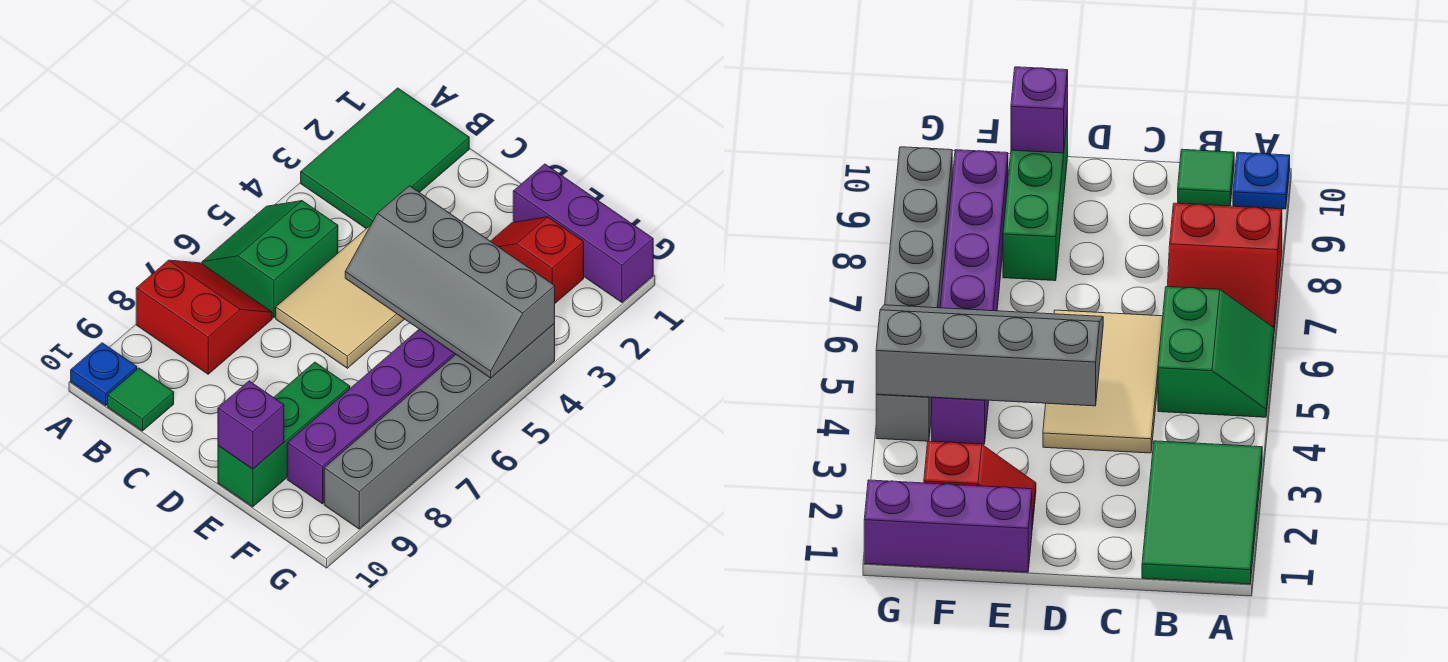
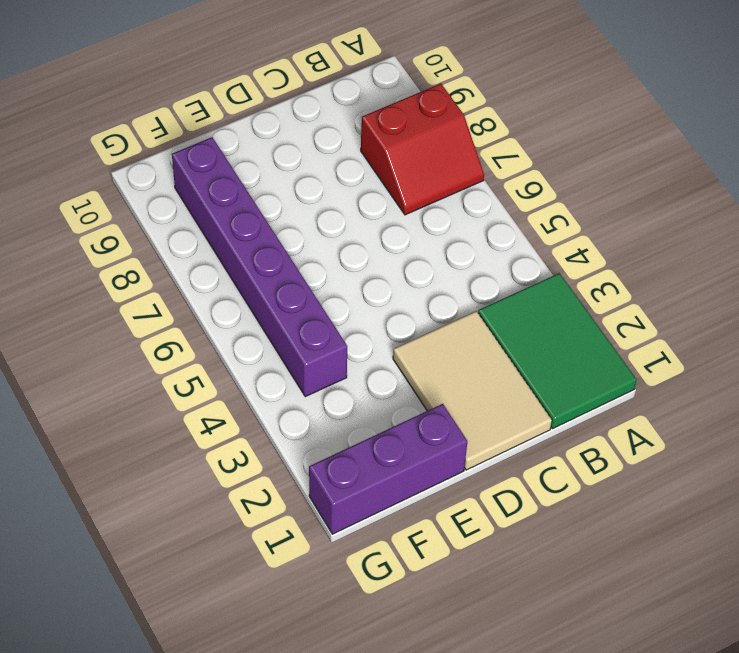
tan 2x3 tile [393,311,552,470] -> tan 2x3 tile moved to [276,225,404,368]
none -> green 2x2 slope [202,201,338,318]
none -> blue 1x1 plate [71,343,137,406]
none -> green 1x1 tile [108,368,174,431]

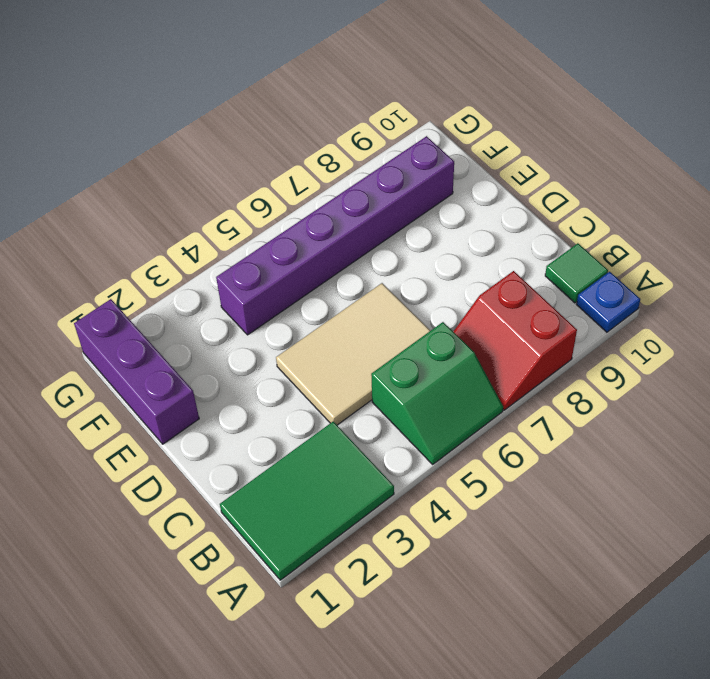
none -> red 1x2 slope [491,217,584,303]
none -> green 1x3 brick [218,362,350,507]
none -> grey 1x6 brick [324,324,555,529]

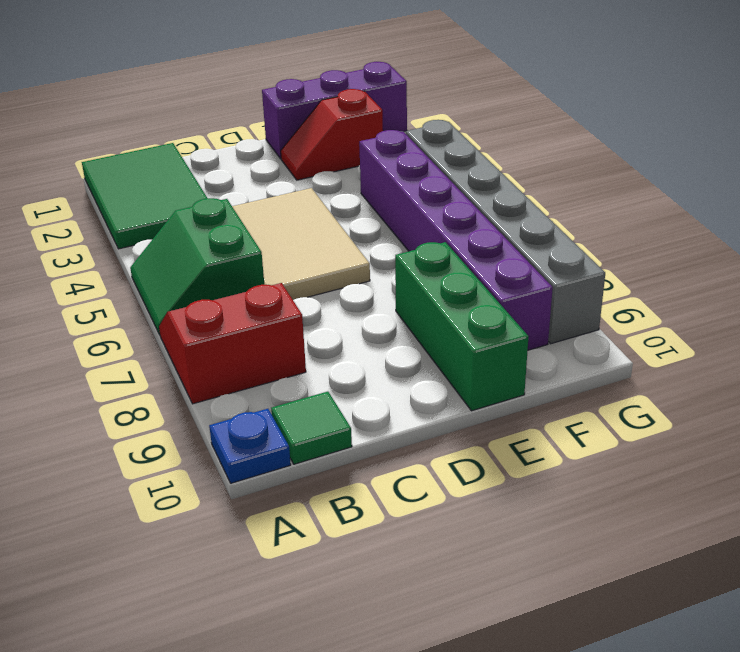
none -> grey 2x4 slope [345,186,555,378]
none -> purple 1x1 brick [218,381,284,469]

